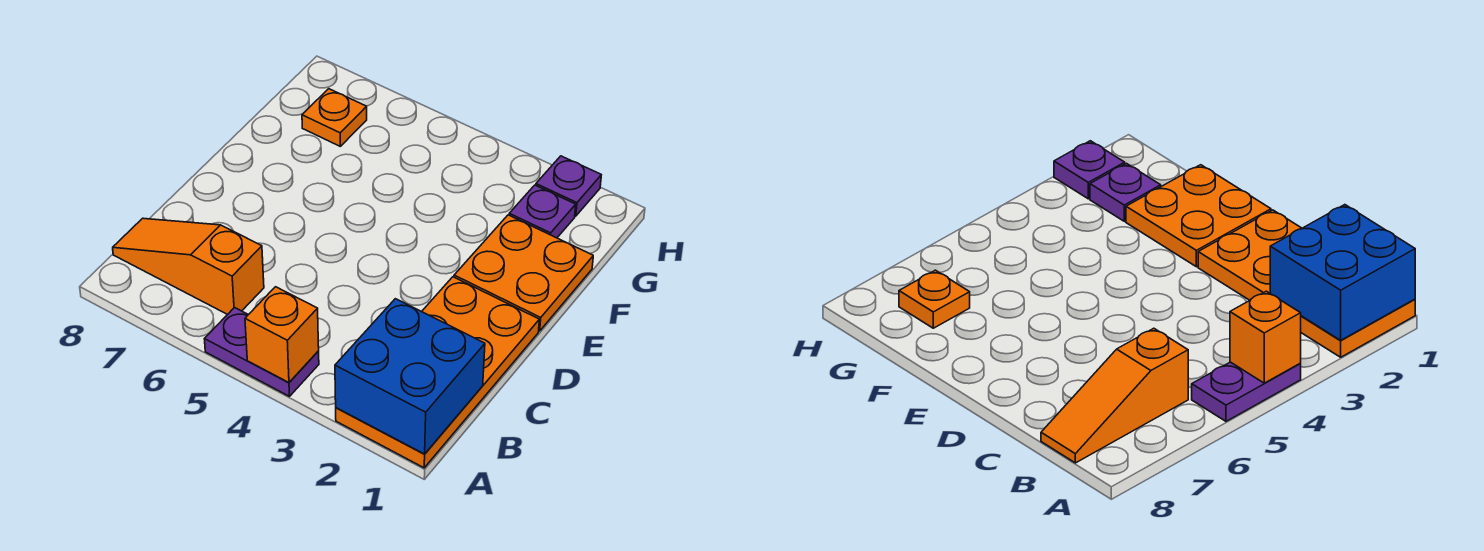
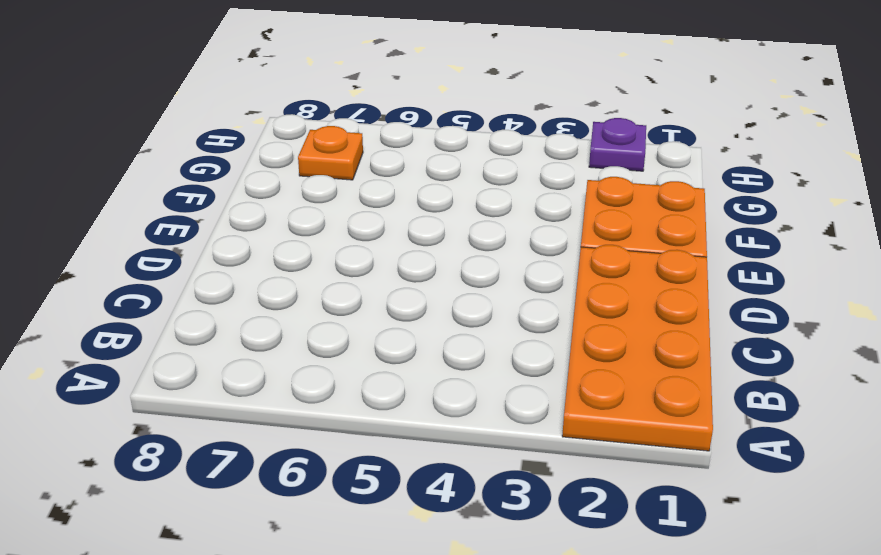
none -> purple 1x2 plate [205,308,319,396]
none -> orange 1x3 slope [113,218,264,315]

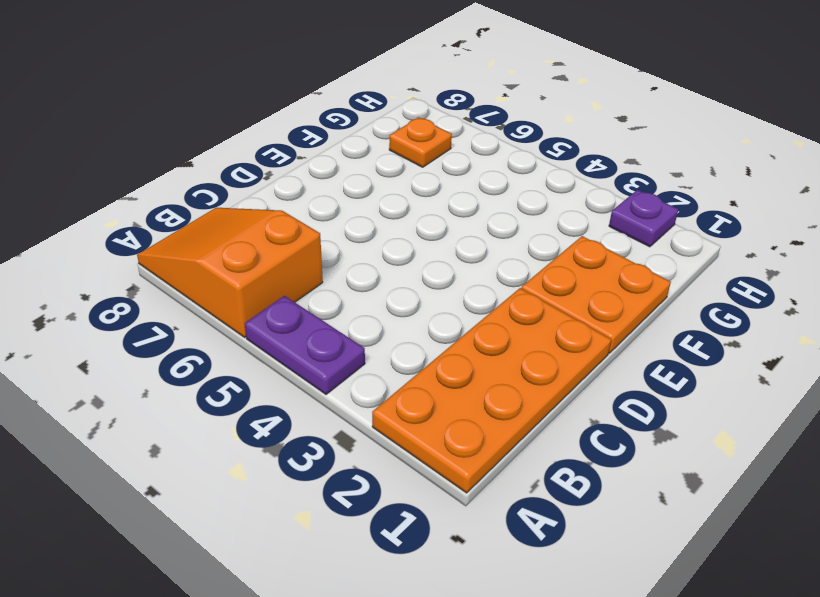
orange 2x3 slope [137,208,323,337] -> orange 1x3 slope [113,218,264,315]
none -> purple 1x1 plate [509,185,576,238]
none -> blue 2x2 brick [335,299,485,454]

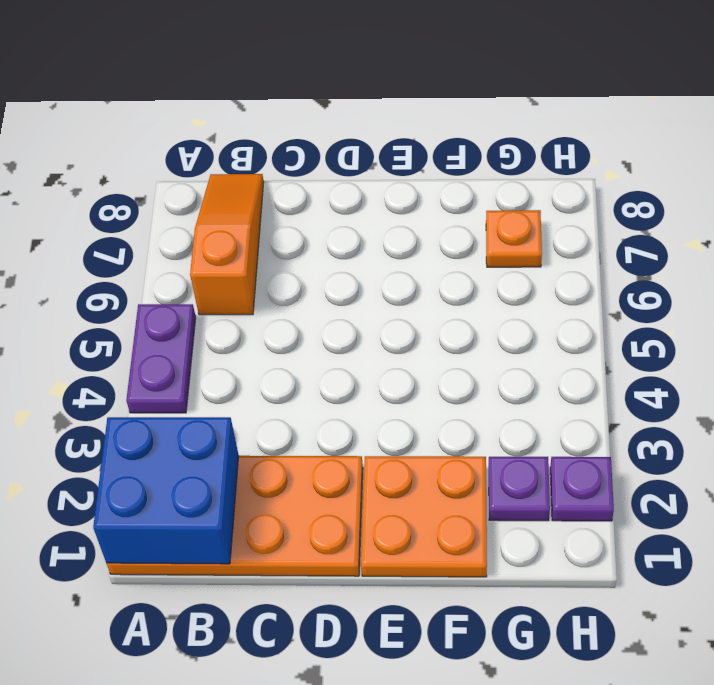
none -> orange 1x1 brick [245,287,319,382]

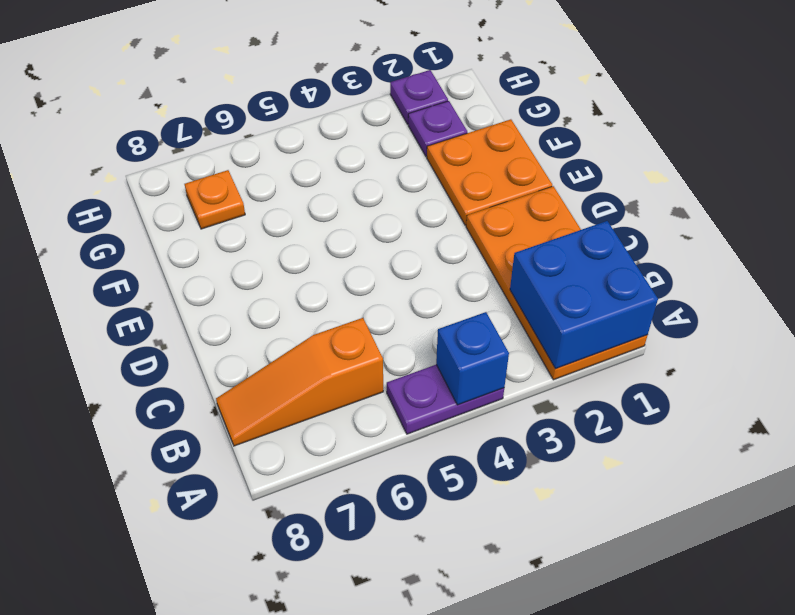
blue 1x1 brick [436,312,509,405] -> orange 1x1 brick [245,287,319,382]

